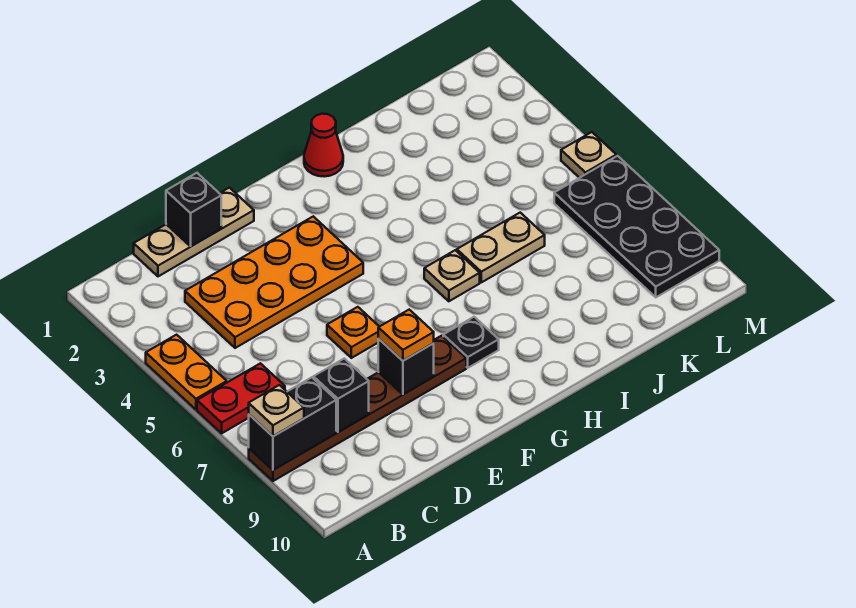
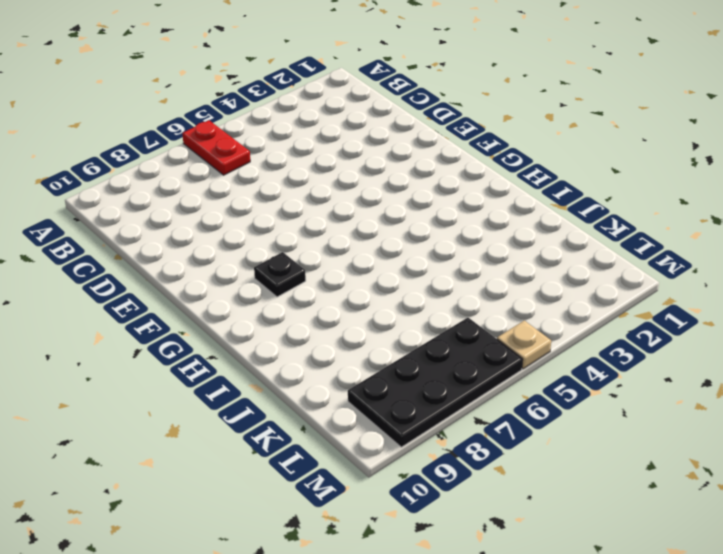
none -> orange 1x2 plate [146,335,227,409]
none -> brown 1x6 plate [249,336,466,481]
none -> tan 1x3 plate [134,188,254,276]

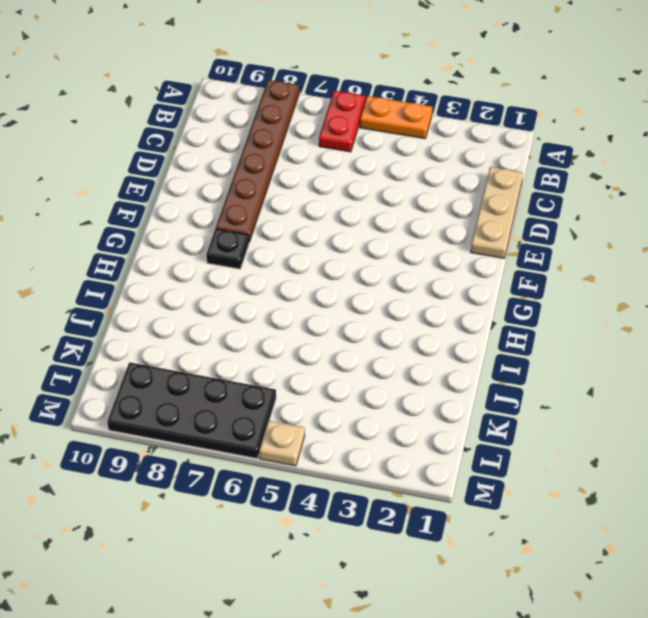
none -> orange 2x4 plate [185,216,363,348]
none -> orange 1x1 plate [327,307,379,358]
none -> red 1x1 cone [304,114,343,177]

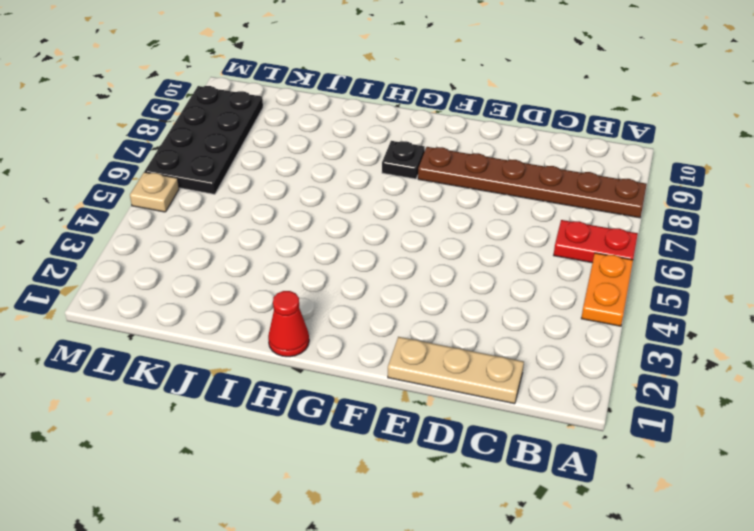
none -> orange 2x4 plate [185,216,363,348]
none -> orange 1x1 plate [327,307,379,358]
none -> tan 1x1 plate [424,250,480,301]

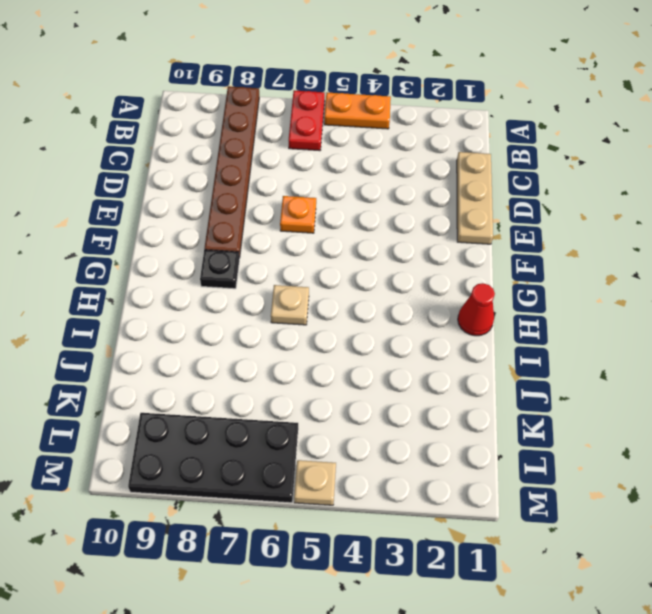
none -> orange 2x4 plate [185,216,363,348]
none -> tan 1x2 plate [457,213,545,282]
none -> black 1x2 brick [249,377,336,470]

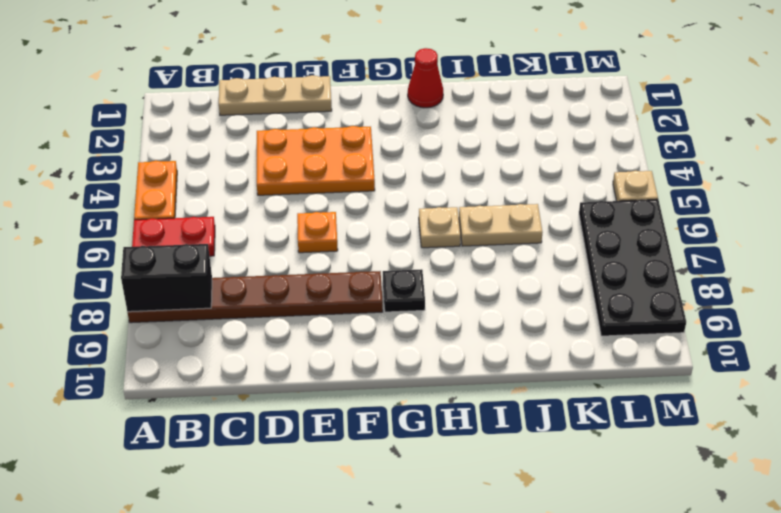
orange 2x3 plate [257,126,375,195] -> orange 2x4 plate [185,216,363,348]
none -> black 1x1 brick [313,358,369,432]
none -> black 1x1 brick [166,173,221,246]
none -> black 1x1 brick [378,339,434,394]

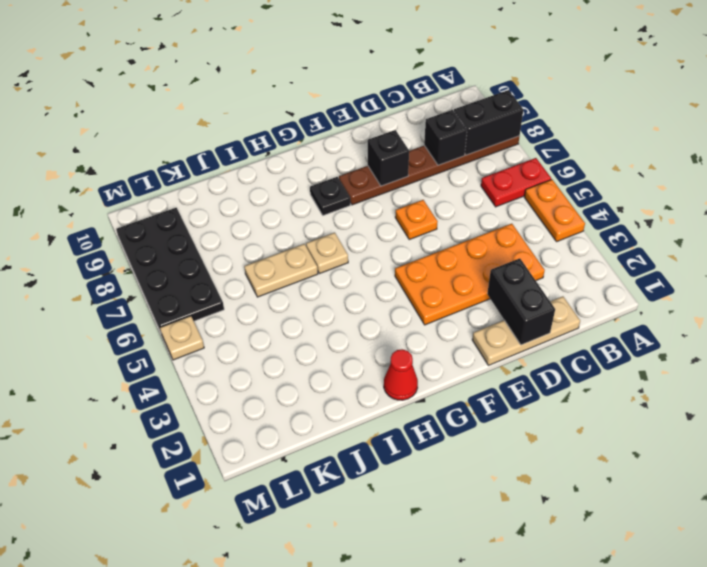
black 1x2 brick [487,258,555,345] -> black 1x1 brick [166,173,221,246]
none -> tan 1x1 plate [249,385,304,436]
none -> orange 1x1 plate [378,310,434,361]

